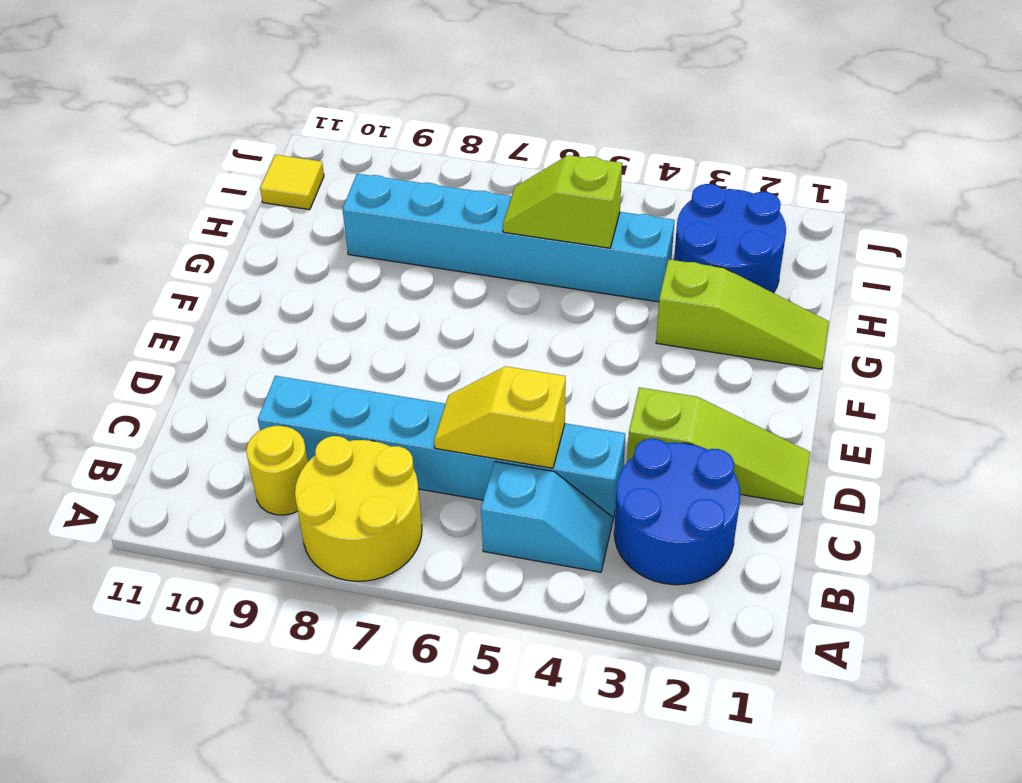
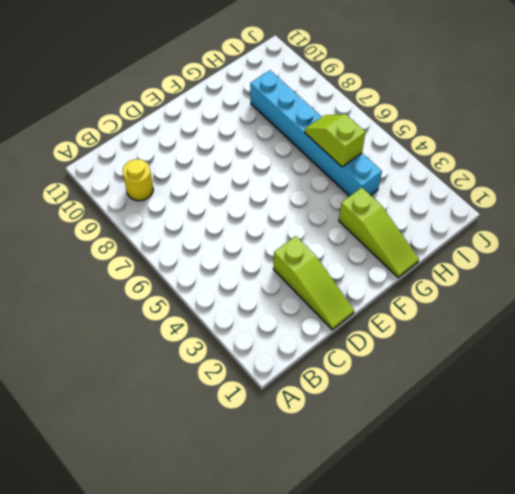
none -> yellow 2x2 round brick [295,436,422,581]
none -> blue 2x2 round brick [614,439,740,585]
none -> cyan 1x2 slope [481,462,612,572]

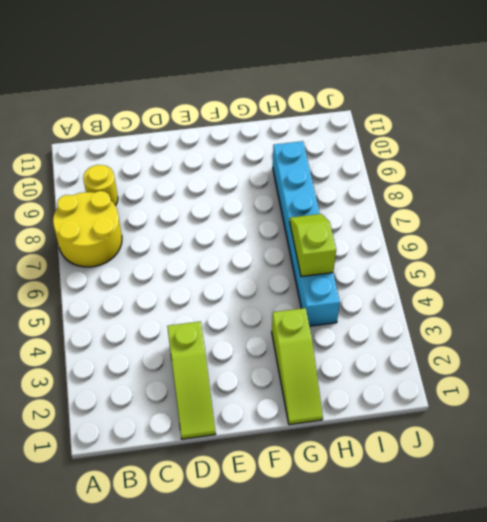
none -> blue 2x2 round brick [614,439,740,585]
none -> cyan 1x2 slope [481,462,612,572]
none -> cyan 1x6 brick [258,376,625,522]

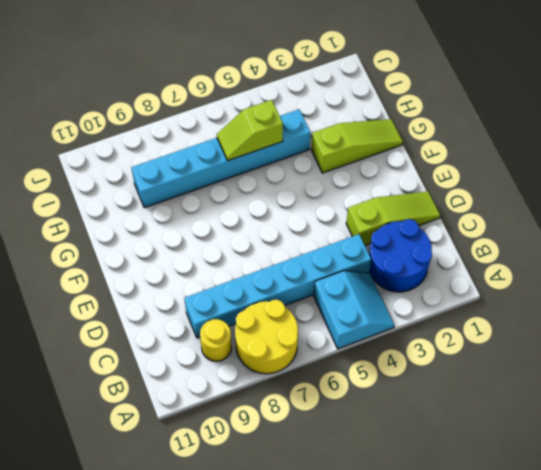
cyan 2x2 slope [314,271,394,349] -> cyan 1x2 slope [481,462,612,572]
none -> blue 2x2 round brick [674,184,786,293]
none -> yellow 1x1 tile [260,155,324,210]
none -> yellow 1x2 slope [434,366,566,468]

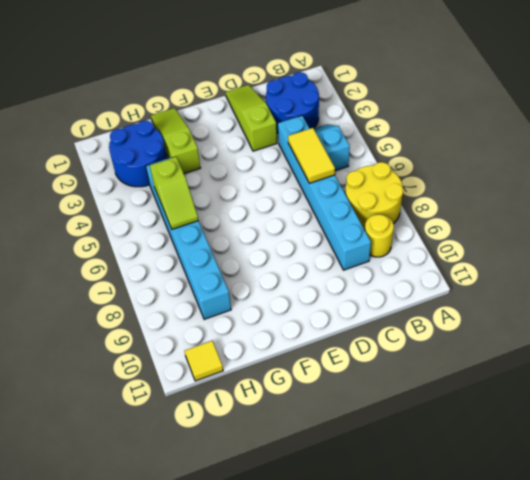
yellow 1x2 tile [288,128,335,183] -> yellow 1x2 slope [434,366,566,468]

